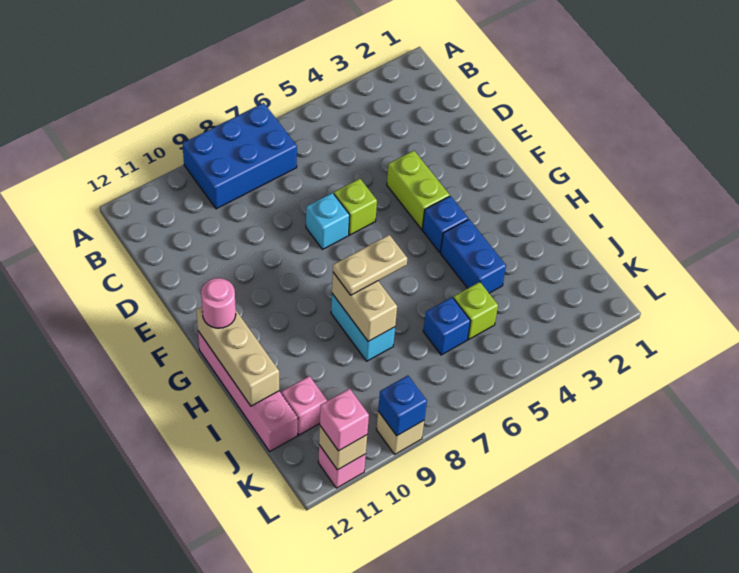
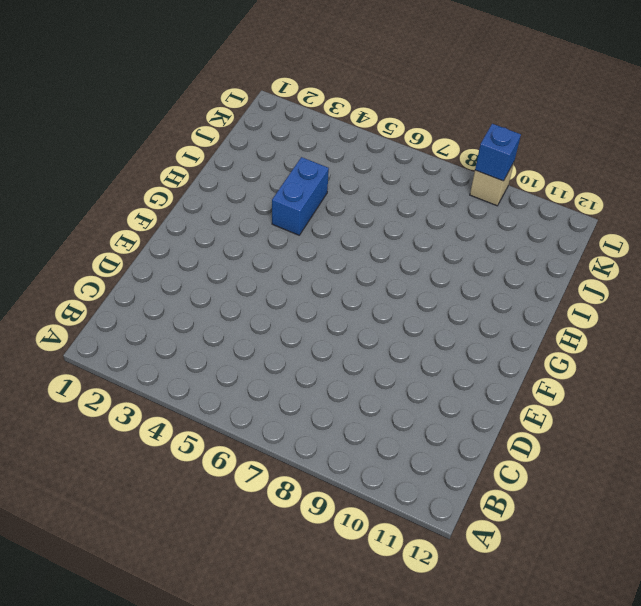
none -> blue 2x3 brick [182,103,297,209]
none -> lime 1x2 brick [387,151,450,229]
none -> lime 1x1 brick [334,179,377,235]

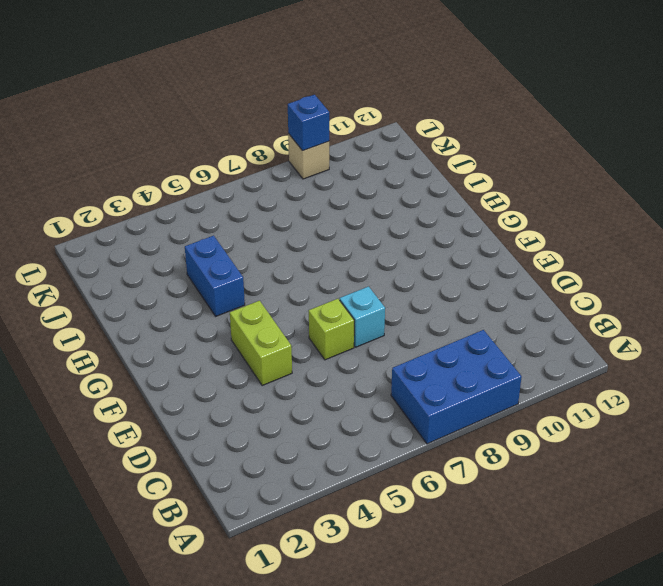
none -> blue 1x1 brick [422,196,468,252]
none -> pink 1x4 brick [198,331,298,451]
none -> cyan 1x2 brick [331,294,395,361]

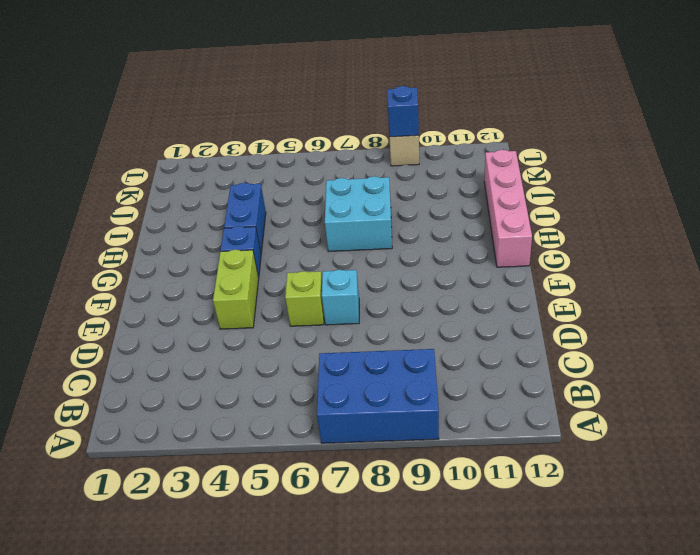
cyan 2x2 brick [325,176,392,252] -> cyan 1x2 brick [331,294,395,361]
none -> lime 1x1 brick [453,282,498,339]
none -> blue 1x1 brick [423,297,470,355]
none -> pink 1x1 brick [282,376,327,435]

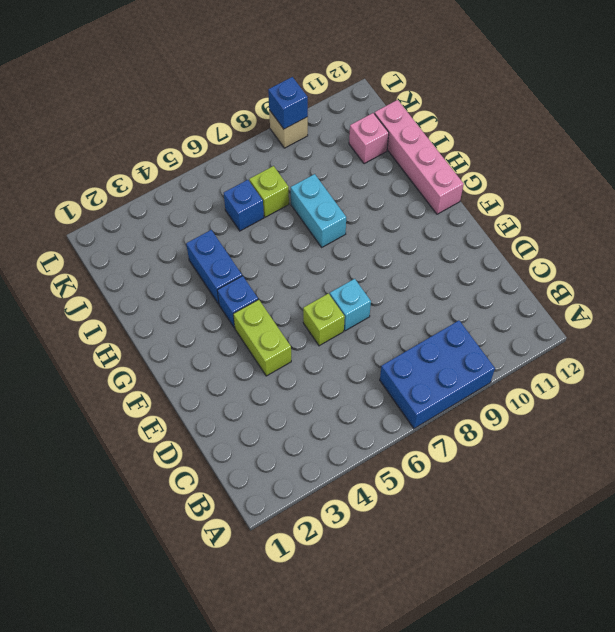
lime 1x1 brick [249,166,289,217] -> lime 1x1 brick moved to [453,282,498,339]
none -> pink 1x1 brick [318,445,366,488]
none -> tan 1x3 brick [196,307,279,406]
none -> tan 1x2 brick [332,273,397,341]

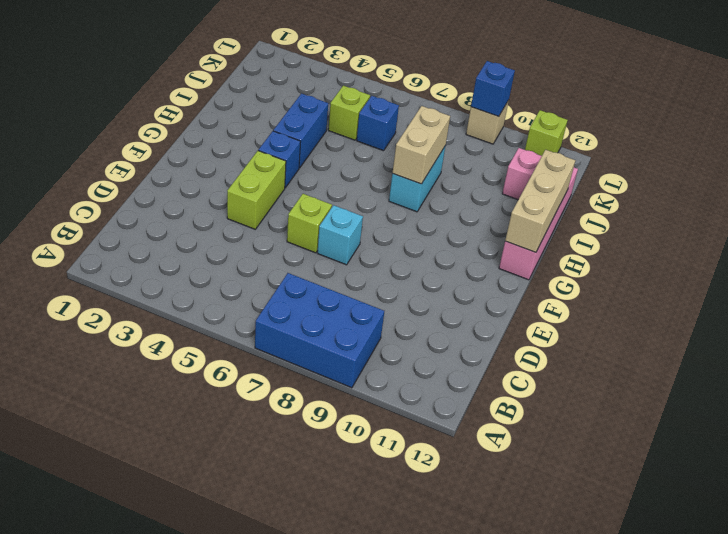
lime 1x1 brick [525,110,568,156] -> pink 1x1 brick [318,445,366,488]
none -> tan 1x1 brick [319,426,367,470]
none -> pink 1x1 round brick [201,278,236,328]
none -> tan 1x2 plate [333,235,408,295]

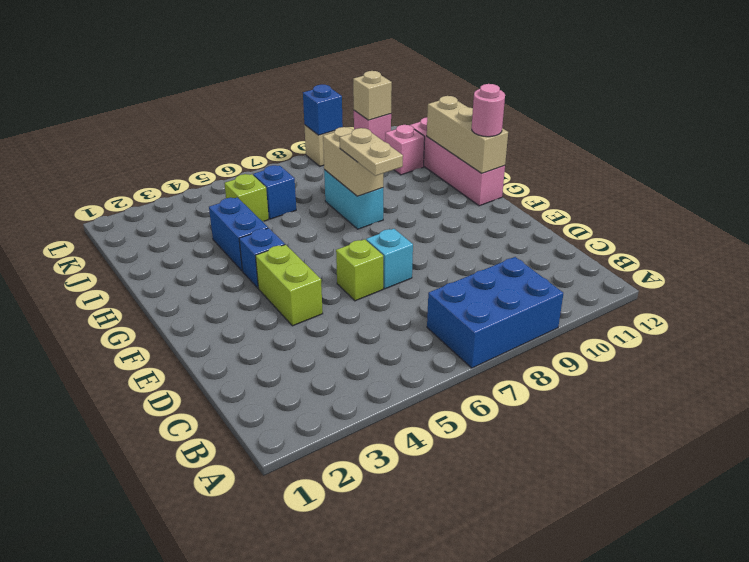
tan 1x2 plate [340,128,403,176] -> tan 1x2 plate turned to [333,235,408,295]
none -> pink 1x1 brick [320,389,369,451]

